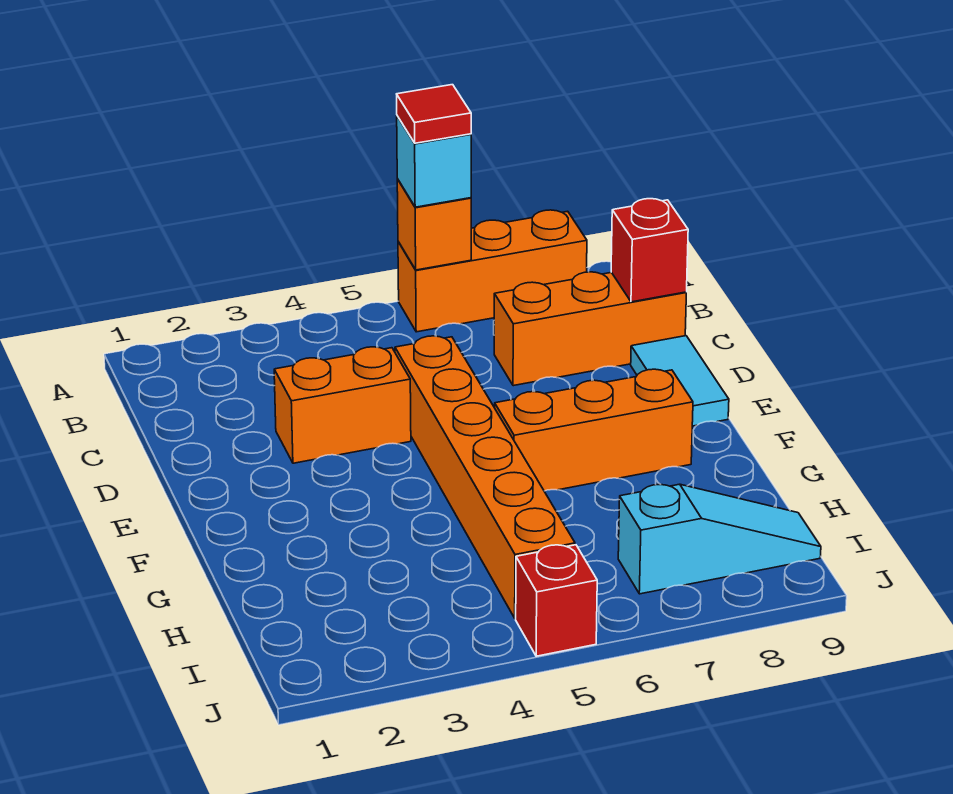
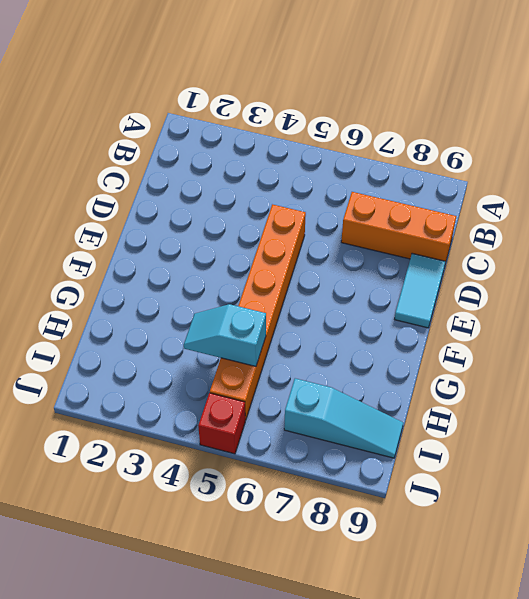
cyan 1x2 slope [184,304,266,366] -> none
none -> orange 1x3 brick [398,210,587,332]
none -> orange 1x2 brick [274,347,411,463]
none -> orange 1x3 brick [495,369,693,491]

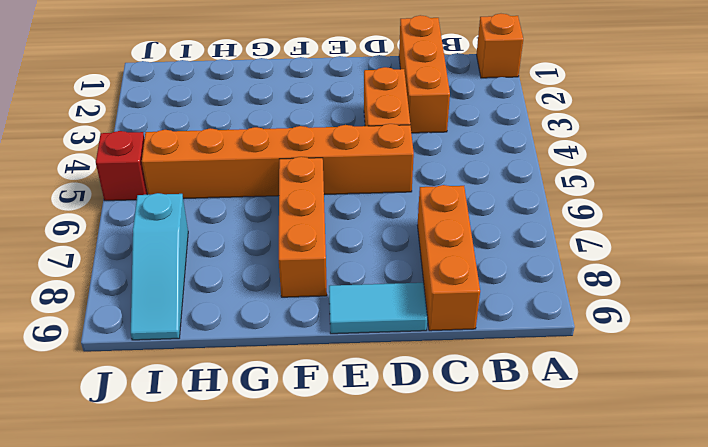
orange 1x1 brick [477,14,523,78] -> orange 1x1 brick moved to [397,179,471,270]
orange 1x3 brick [399,15,450,133] -> orange 1x3 brick moved to [398,210,587,332]
none -> red 1x1 brick [611,199,688,302]
none -> cyan 1x1 brick [397,116,471,207]
none -> red 1x1 tile [397,85,471,143]

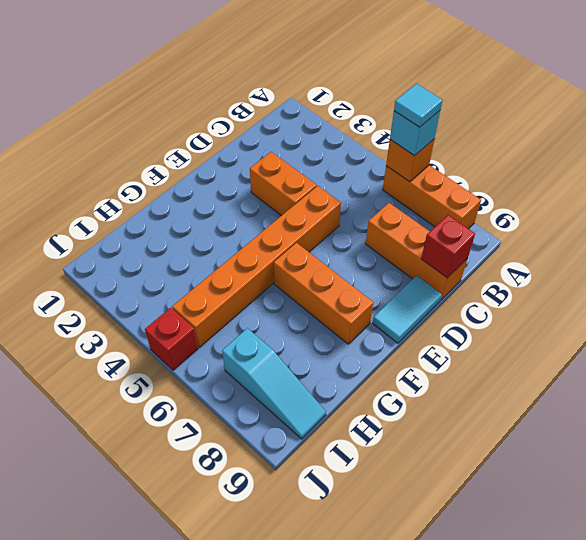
cyan 1x1 tile [394,84,443,127] -> red 1x1 tile [397,85,471,143]

